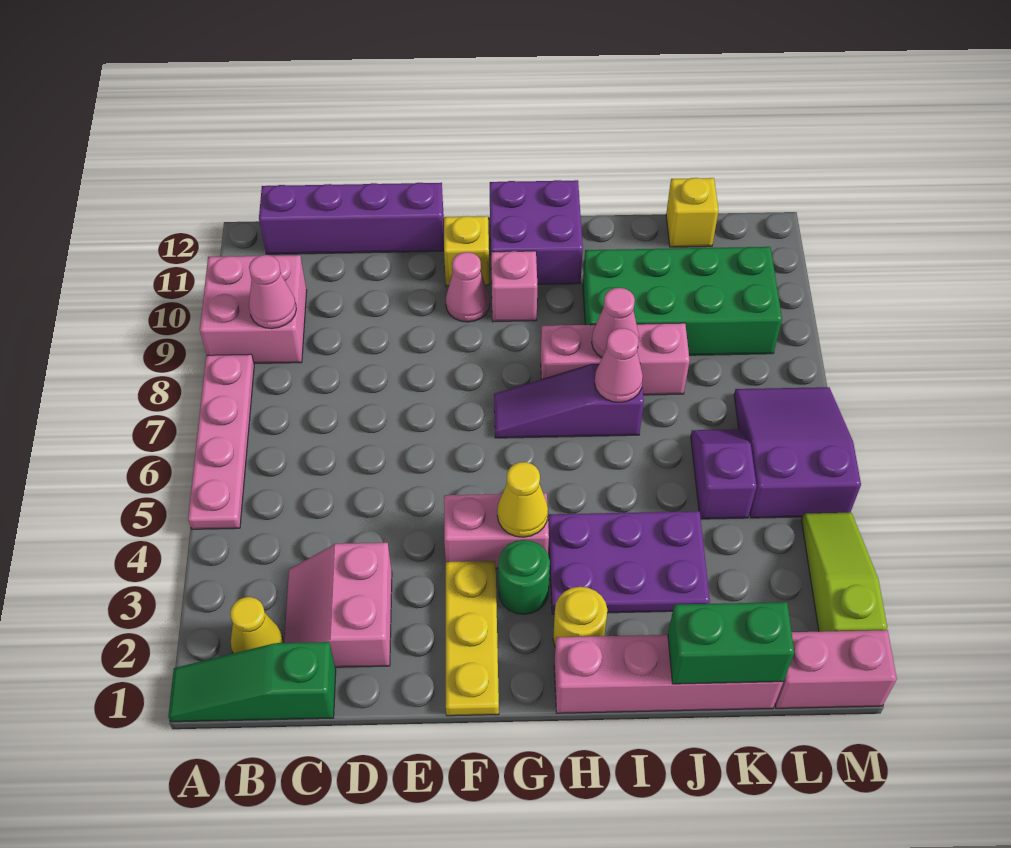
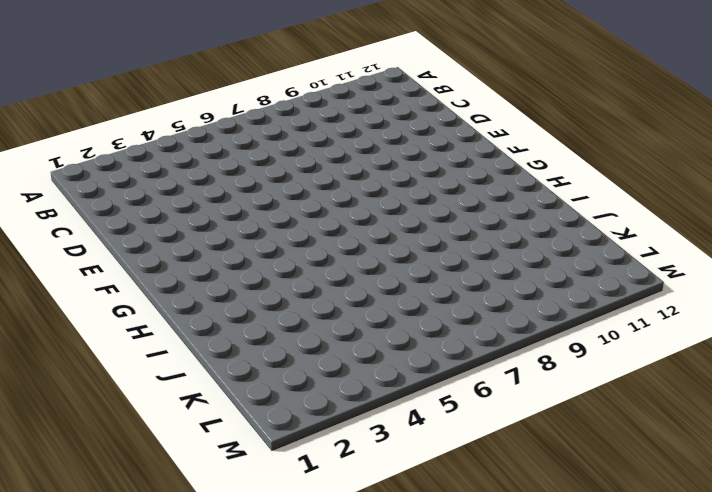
none -> green 1x3 slope [168,642,336,722]
none -> pink 1x4 plate [188,354,254,529]
none -> pink 2x2 brick [200,255,307,364]

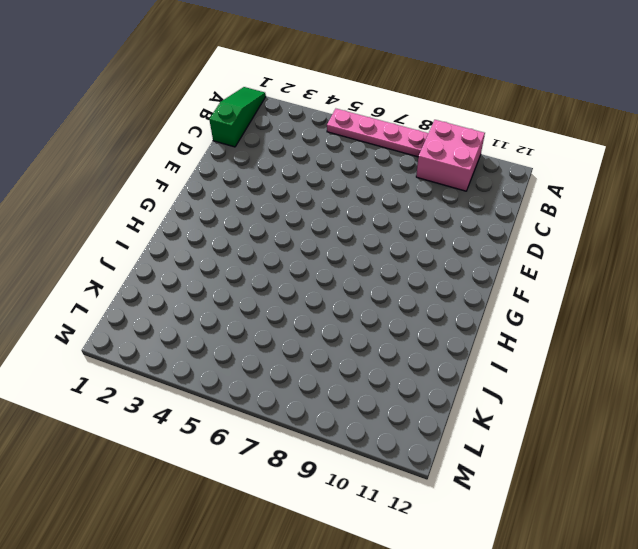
none -> yellow 1x1 cone [230,597,283,653]
none -> purple 1x4 brick [259,183,444,254]
none -> pink 2x2 slope [284,543,392,667]

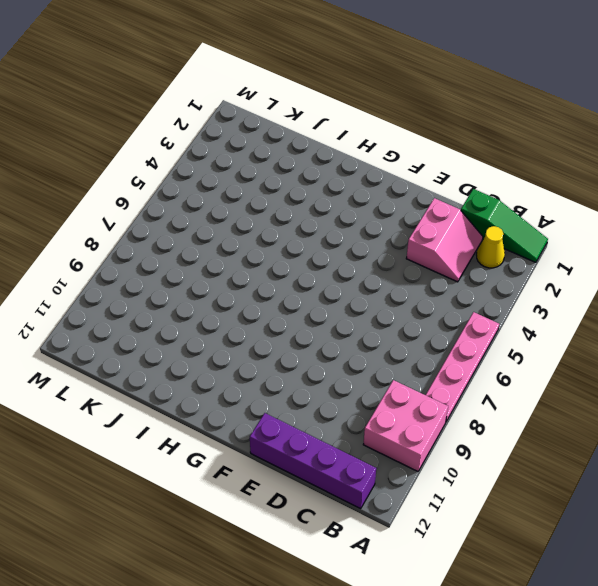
none -> yellow 1x3 plate [446,561,499,716]
none -> pink 1x2 brick [444,493,549,568]
none -> pink 1x1 cone [446,252,490,322]

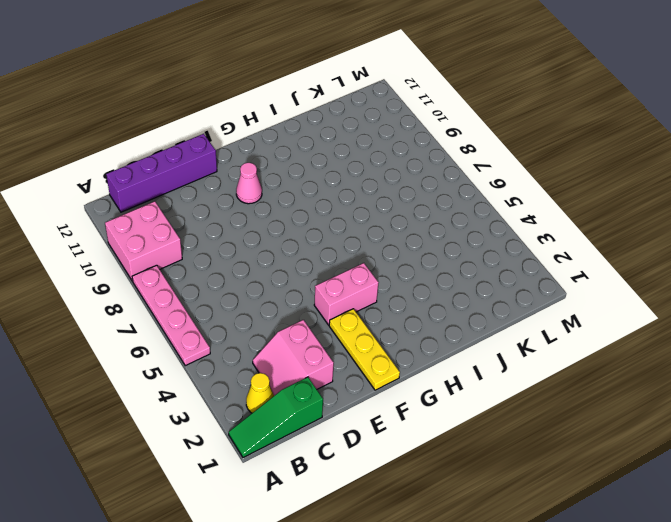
none -> yellow 1x1 brick [444,216,489,286]
none -> green 1x1 round brick [498,540,550,614]
none -> purple 1x3 slope [494,364,644,438]

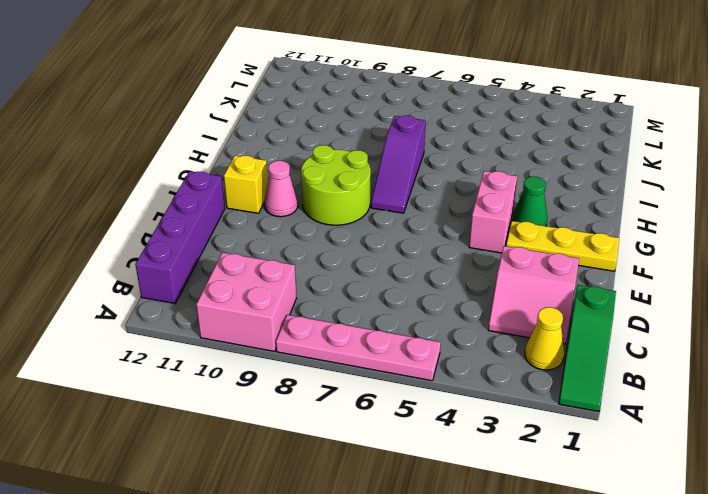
lime 2x2 round brick [301,145,371,225] -> none
green 1x1 cone [513,177,547,226] -> green 1x1 round brick [498,540,550,614]
none -> pink 1x1 brick [491,251,537,322]
none -> purple 2x2 brick [490,180,583,285]
none -> pink 1x4 brick [554,635,783,713]

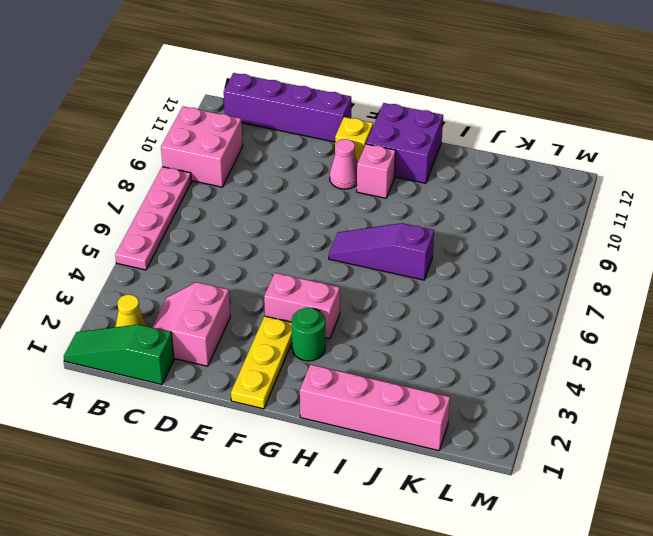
none -> yellow 1x1 round brick [553,587,607,647]
none -> purple 2x3 plate [548,511,710,614]
none -> pink 1x3 brick [541,323,690,395]

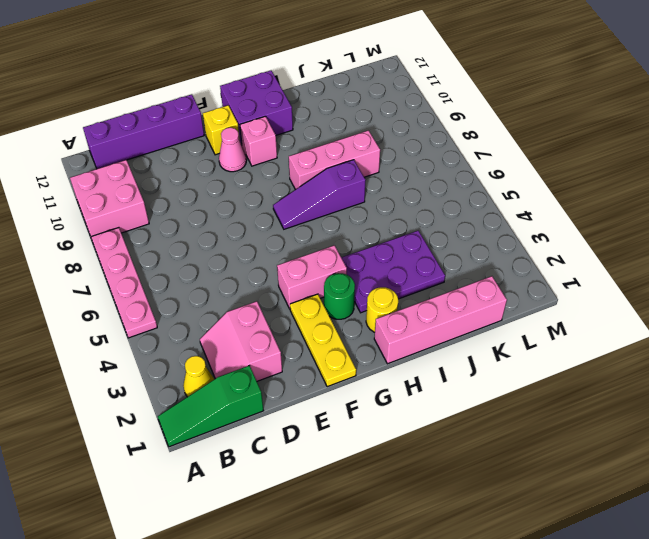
none -> green 2x4 brick [583,247,782,355]
none -> purple 1x2 slope [691,429,757,519]
none -> yellow 1x1 brick [666,178,719,247]

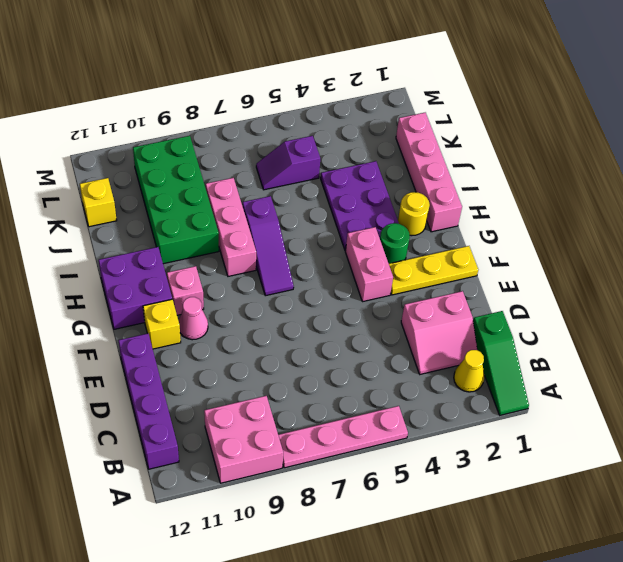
none -> pink 1x2 brick [775,630,897,708]
none -> purple 2x3 slope [734,387,861,518]
none -> lime 1x3 slope [801,513,887,632]

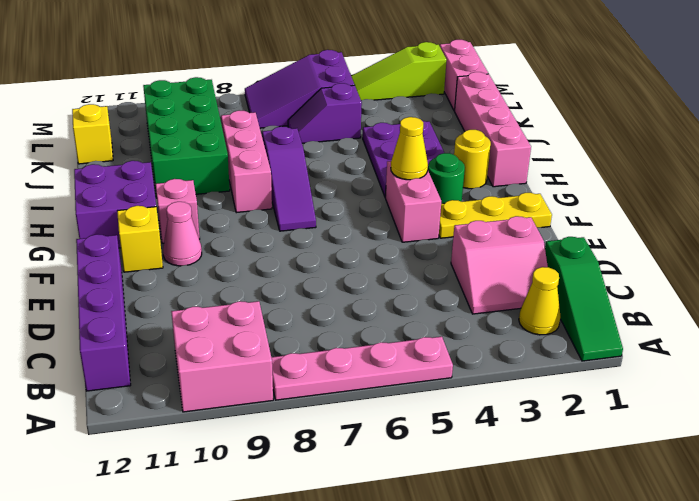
none -> pink 1x1 cone [249,255,296,329]
none -> pink 1x1 cone [595,328,643,402]
none -> pink 1x1 cone [592,288,639,357]

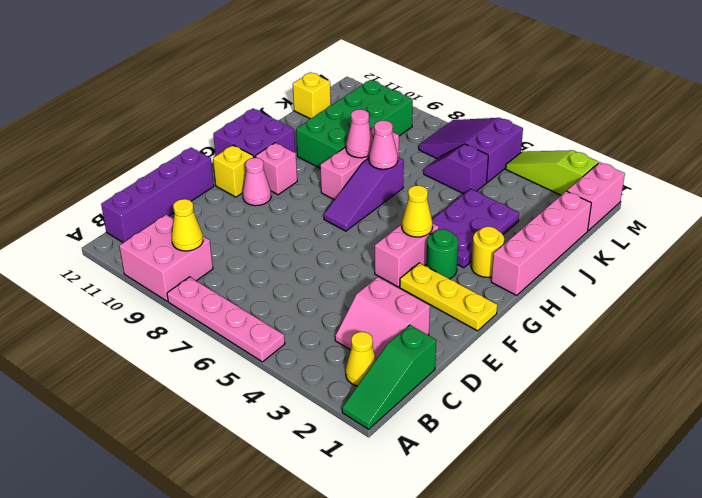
yellow 1x1 cone [172,199,203,251] -> pink 1x1 cone [249,255,296,329]
none -> green 1x2 brick [668,602,795,684]

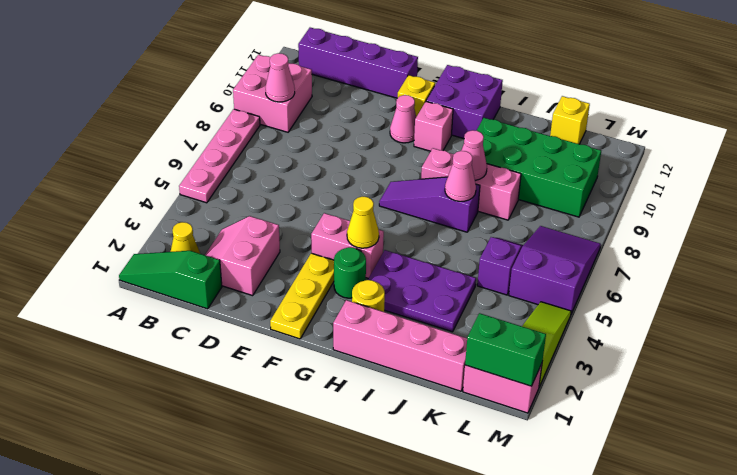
green 1x2 brick [465,313,546,386] -> green 1x2 brick moved to [668,602,795,684]

